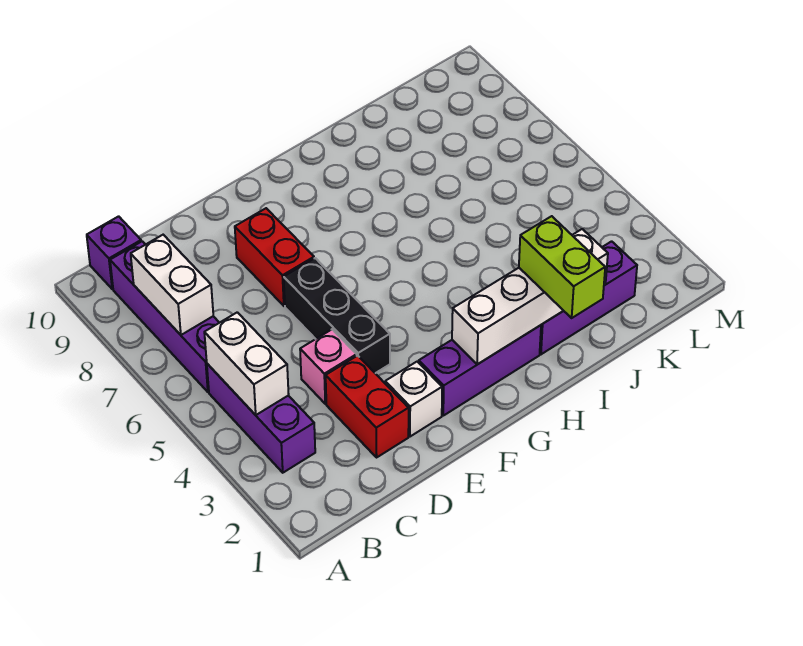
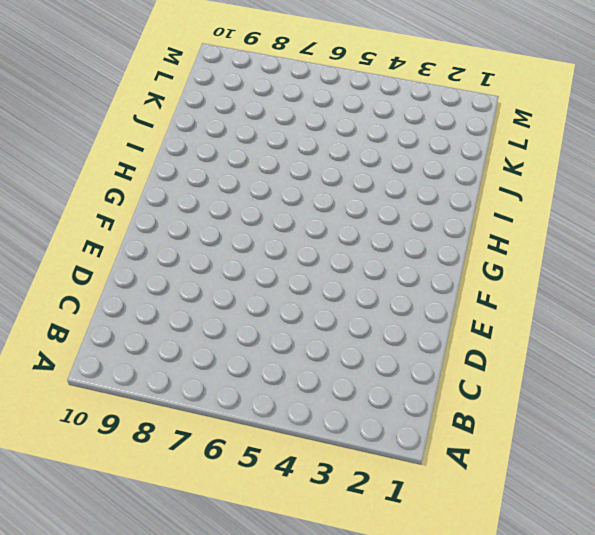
none -> purple 1x3 brick [207,364,315,473]
none -> purple 1x4 brick [110,241,219,392]
none -> purple 1x1 brick [87,216,141,289]

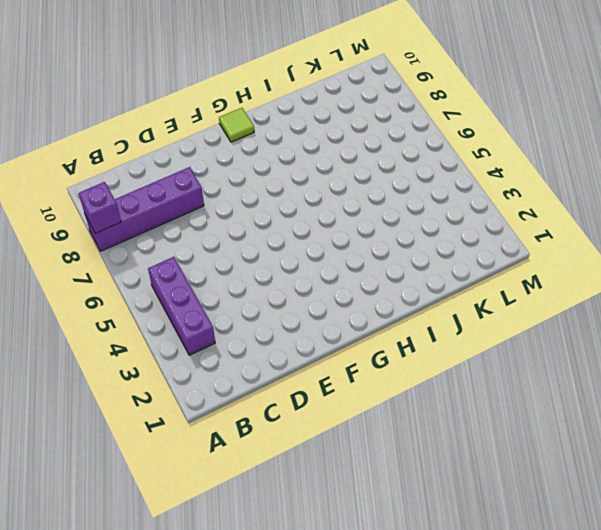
purple 1x4 brick [85,167,204,251] -> purple 1x4 brick turned to [110,241,219,392]
purple 1x1 brick [79,182,121,233] -> purple 1x1 brick moved to [87,216,141,289]
lime 1x1 tile [219,108,254,142] -> none
none -> red 1x2 brick [326,356,409,457]
none -> pink 1x1 brick [300,329,357,404]
none -> white 1x1 brick [385,362,442,437]

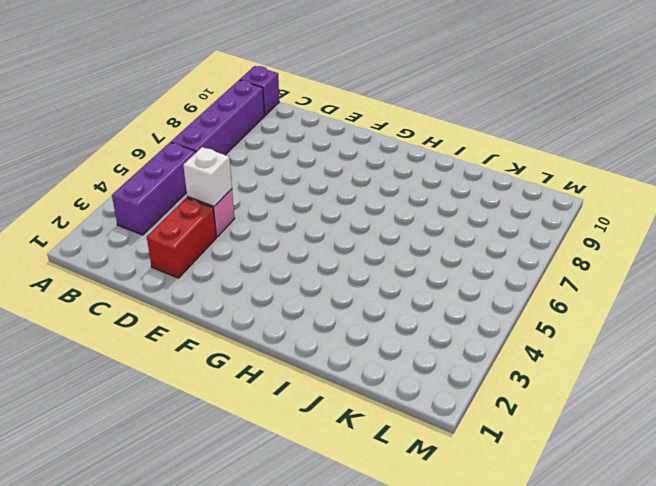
white 1x1 brick [183,147,232,206] -> white 1x1 brick moved to [385,362,442,437]
none -> black 1x3 brick [284,258,390,373]
none -> red 1x2 brick [235,208,314,306]
none -> purple 1x3 brick [419,325,541,416]

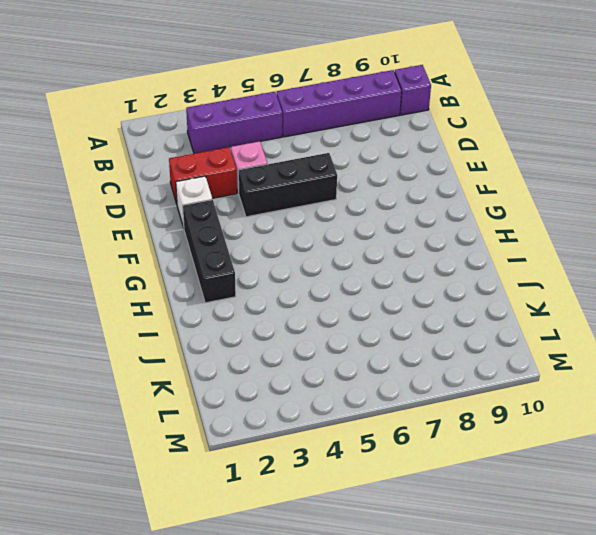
black 1x3 brick [183,200,236,303] -> purple 1x3 brick [419,325,541,416]
none -> red 1x2 brick [235,208,314,306]
none -> purple 1x3 brick [540,241,637,354]
none -> white 1x2 brick [204,312,289,415]

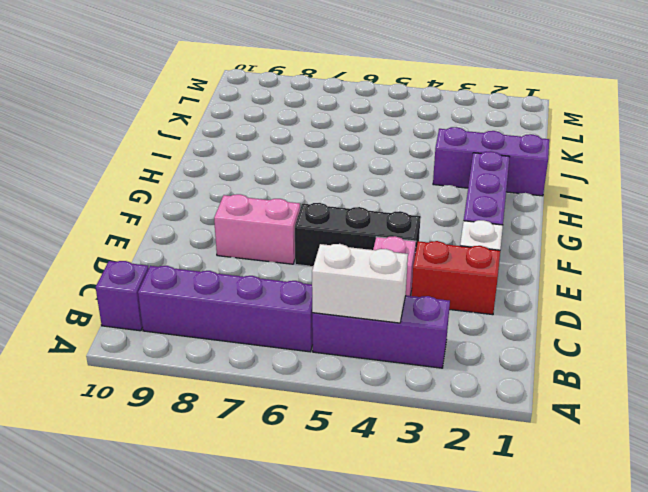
pink 1x2 brick [214,194,300,264] -> red 1x2 brick [235,208,314,306]
purple 1x3 brick [433,127,549,196] -> purple 1x3 brick turned to [540,241,637,354]
none -> white 1x2 brick [131,235,213,335]
none -> white 1x4 brick [452,229,608,364]
none -> lime 1x2 brick [519,216,605,318]

